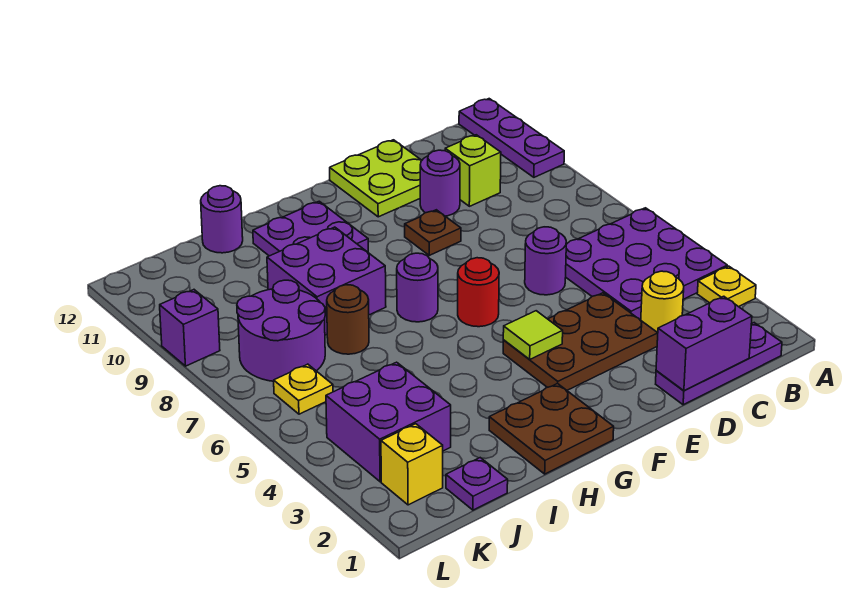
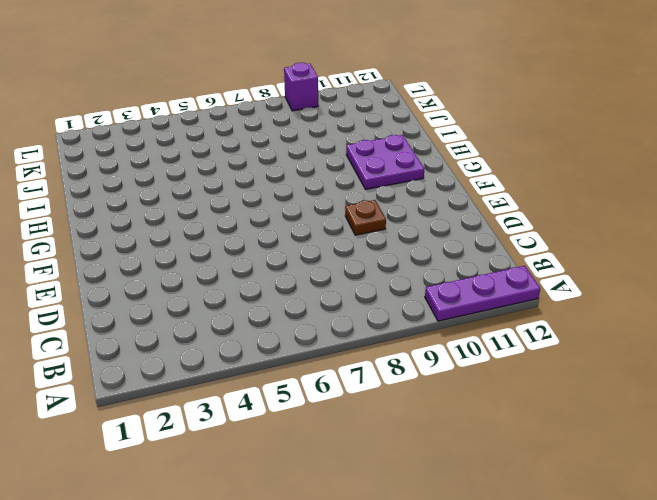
none -> yellow 1x1 plate [697,266,756,307]
none -> purple 3x3 plate [566,208,727,320]
none -> purple 1x3 plate [656,323,782,405]

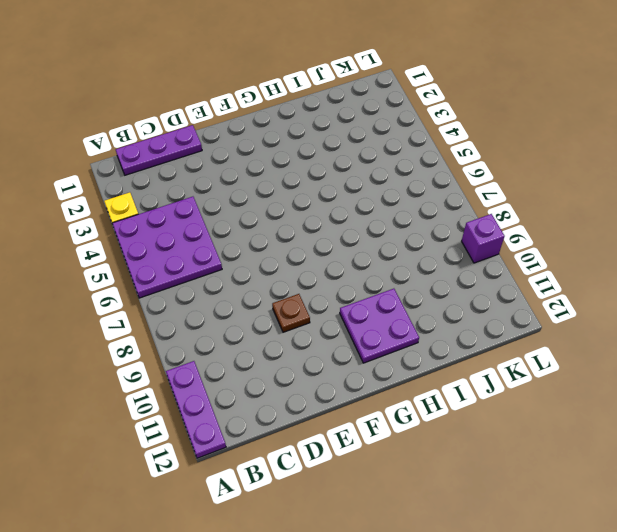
none -> yellow 1x1 round brick [641,271,684,333]
none -> lime 1x1 brick [445,135,501,206]
none -> brown 2x3 plate [503,293,658,390]

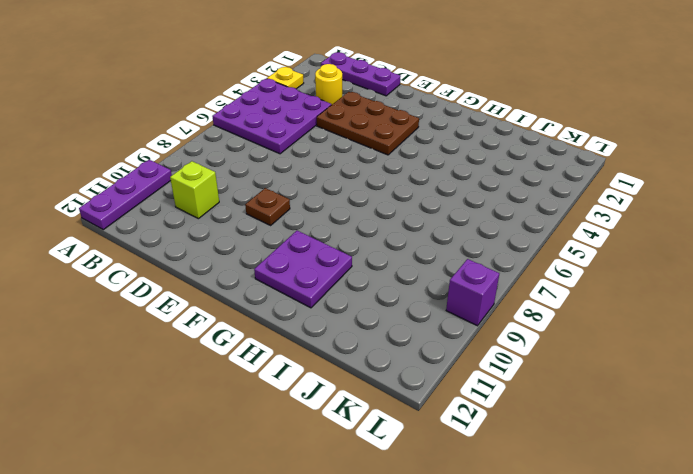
none -> purple 1x1 round brick [525,227,566,295]
none -> purple 1x1 round brick [420,150,460,216]
none -> lime 2x2 plate [330,140,422,217]

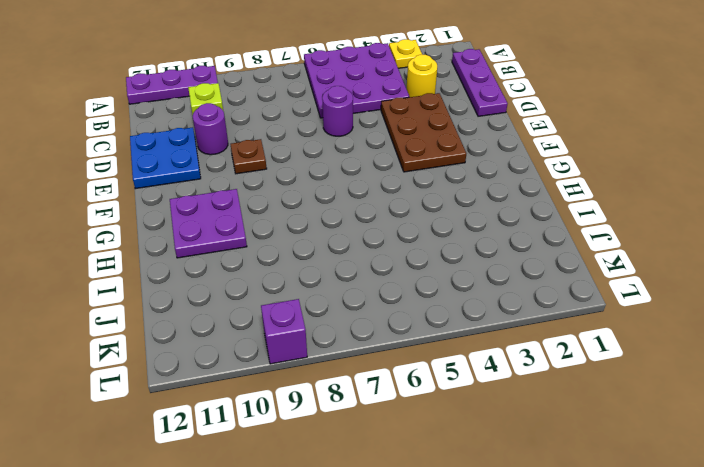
blue 2x2 plate [130,127,201,189] -> lime 2x2 plate [330,140,422,217]
none -> red 1x1 round brick [458,258,499,327]
none -> brown 2x2 plate [489,383,614,474]
none -> purple 1x1 round brick [397,253,438,322]

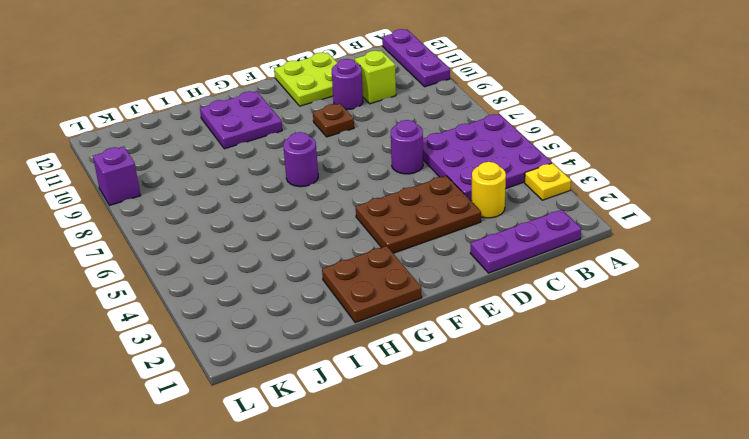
none -> red 1x1 round brick [458,258,499,327]
none -> purple 2x2 brick [267,227,386,335]
none -> brown 1x1 round brick [327,285,369,354]

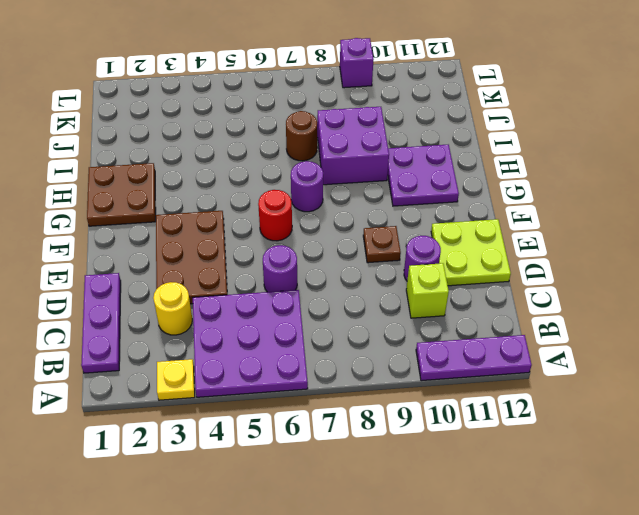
none -> purple 1x1 round brick [201,186,243,253]
none -> purple 1x1 plate [446,458,508,510]
none -> purple 2x2 brick [326,362,451,482]

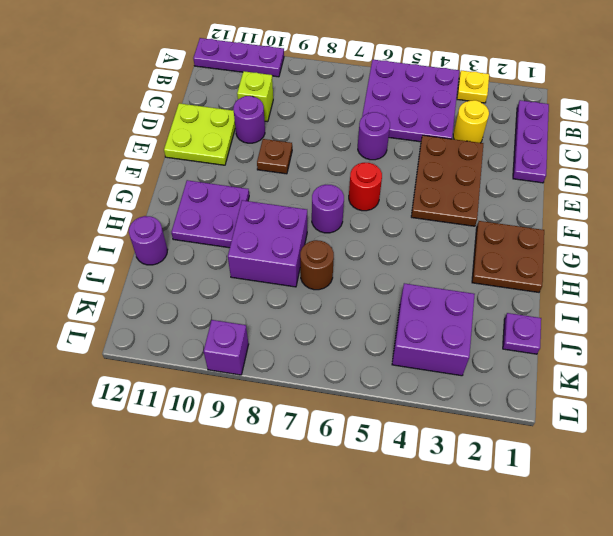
none -> purple 2x2 round brick [237,280,325,381]
none -> yellow 1x1 brick [381,424,443,505]
none -> yellow 1x1 plate [274,364,333,414]

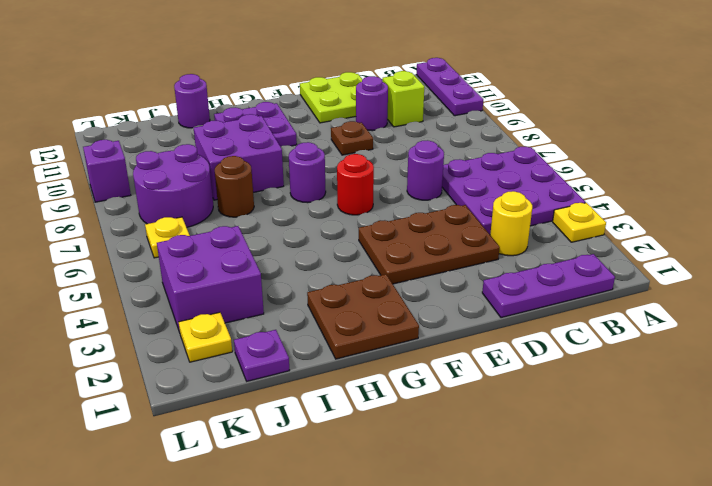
yellow 1x1 plate [179,312,232,362] -> yellow 1x1 brick [381,424,443,505]
none -> purple 1x2 brick [656,296,752,391]
none -> lime 1x1 tile [503,311,563,359]

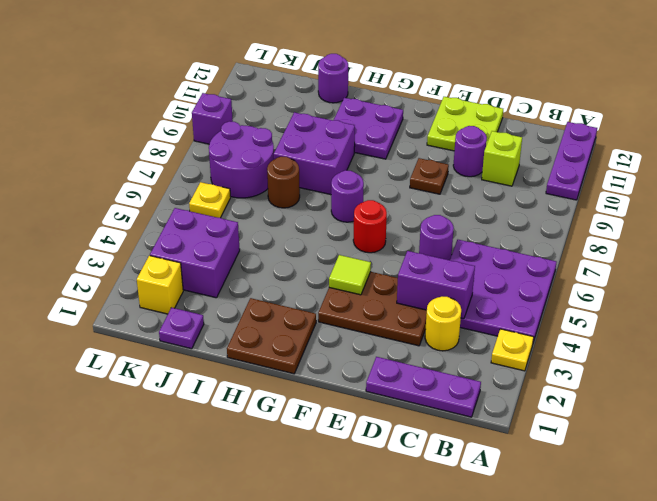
purple 1x2 brick [397,251,475,319] -> purple 1x2 brick moved to [656,296,752,391]

